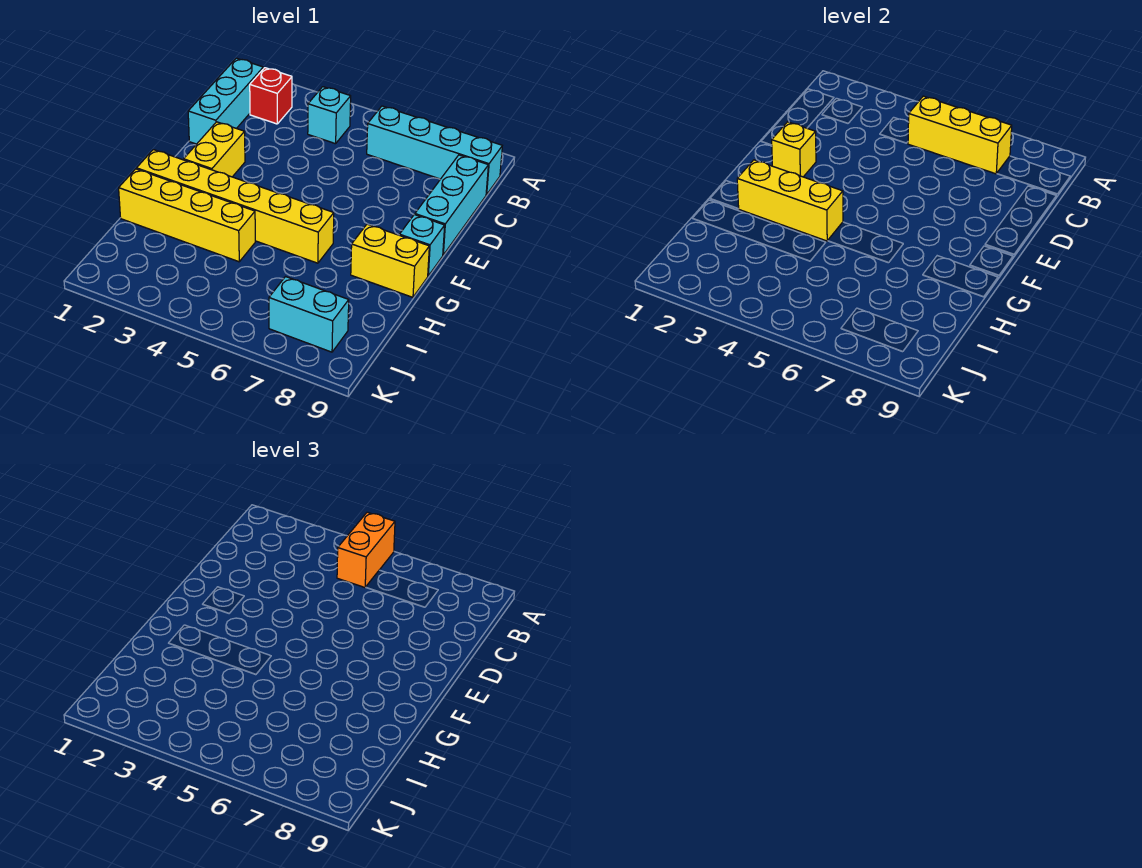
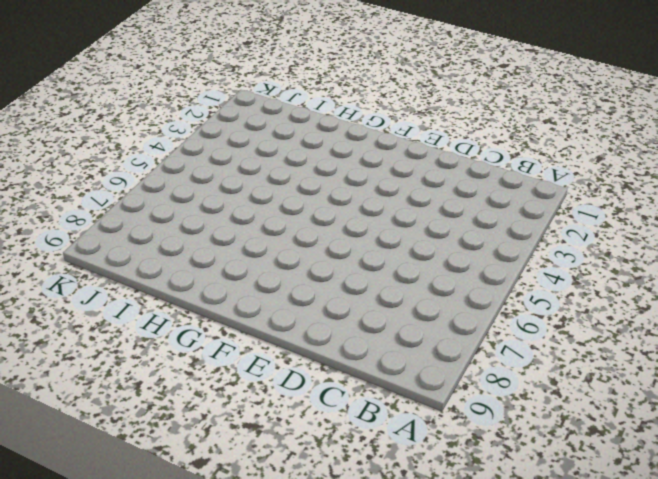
none -> cyan 1x3 brick [188,58,263,144]
none -> red 1x1 brick [250,68,292,124]
none -> cyan 1x1 brick [308,87,351,144]

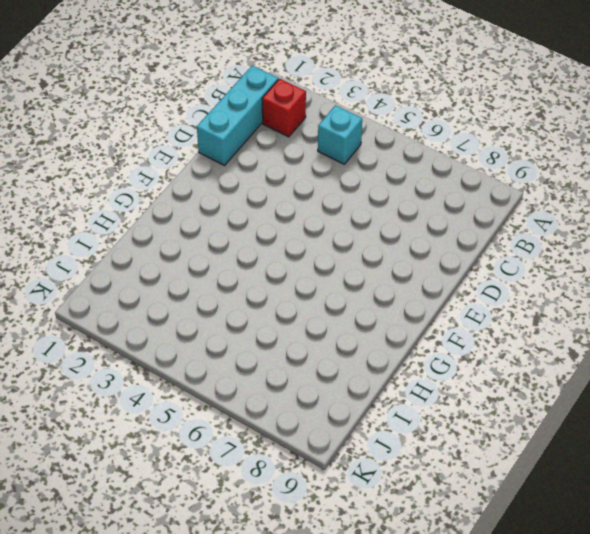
none -> cyan 1x4 brick [367,106,502,195]
none -> cyan 1x3 brick [415,155,488,255]
none -> yellow 1x2 brick [184,122,245,177]

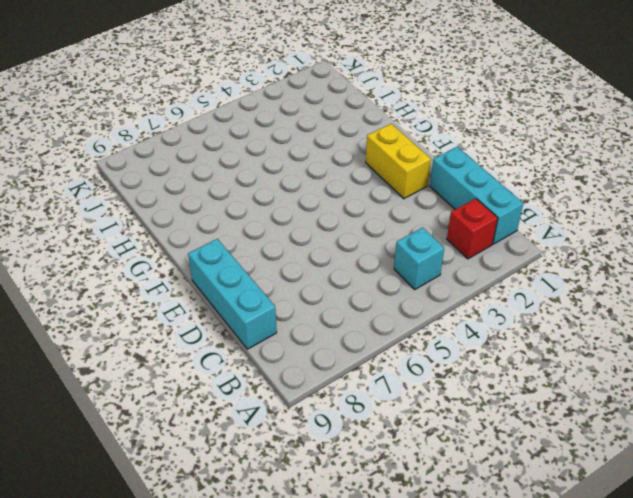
none -> cyan 1x4 brick [367,106,502,195]
none -> cyan 1x1 brick [399,215,445,276]
none -> yellow 1x6 brick [137,150,334,263]

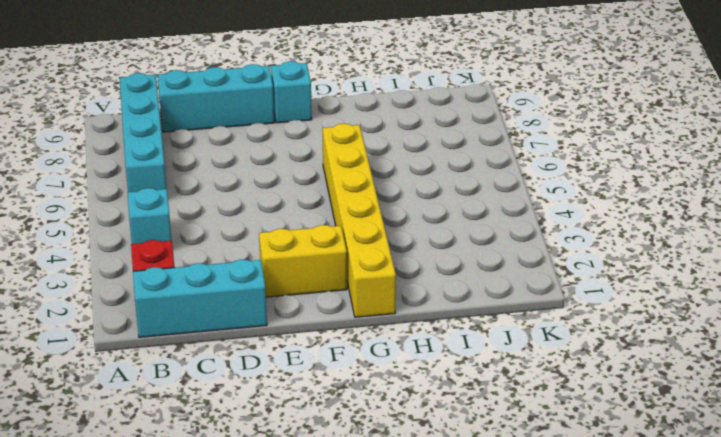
none -> yellow 1x2 brick [351,224,429,297]
none -> yellow 1x4 brick [119,169,255,262]
none -> cyan 1x2 brick [269,277,349,352]

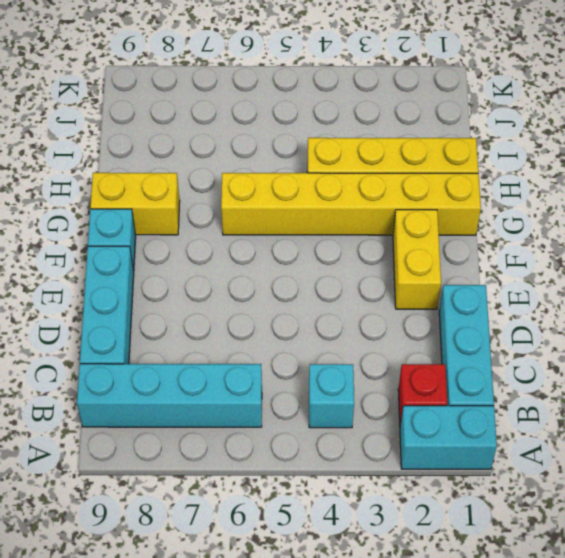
cyan 1x2 brick [400,406,497,469] -> cyan 1x2 brick moved to [269,277,349,352]
none -> yellow 1x3 brick [908,96,1012,174]
none -> yellow 1x1 brick [772,122,816,177]
none -> yellow 1x3 brick [737,160,843,241]

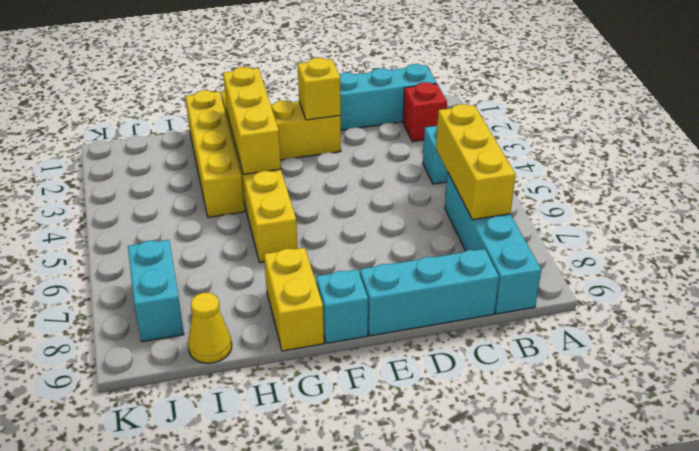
yellow 1x1 cone [188,293,232,363] -> none
none -> orange 1x2 brick [337,512,395,588]

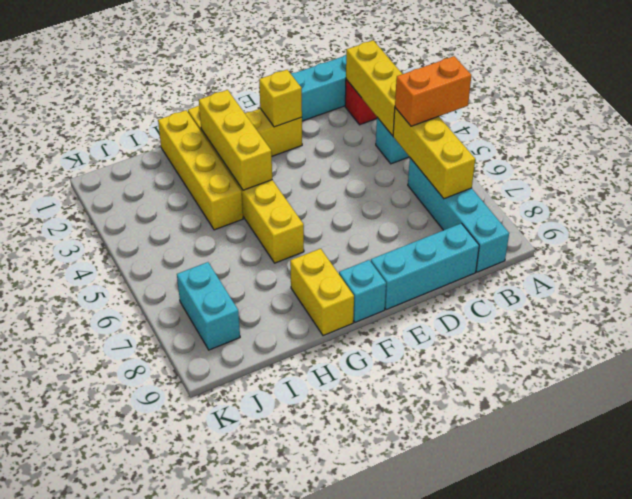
yellow 1x3 brick [346,40,402,136] -> none

